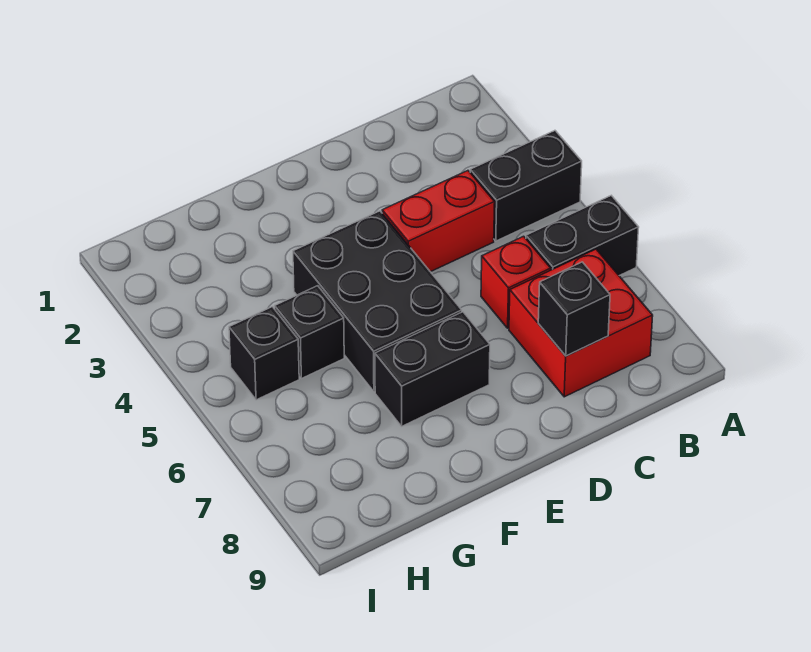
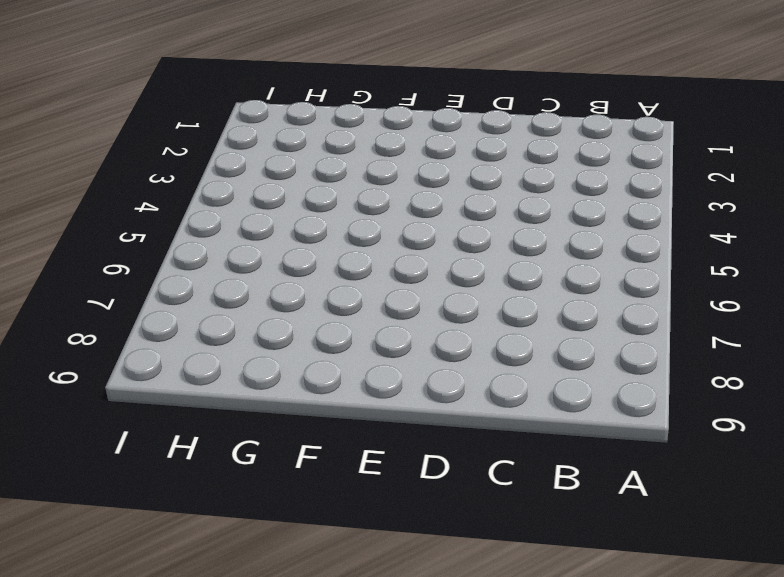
none -> black 1x2 brick [470,131,582,241]
none -> black 1x2 brick [526,196,639,276]

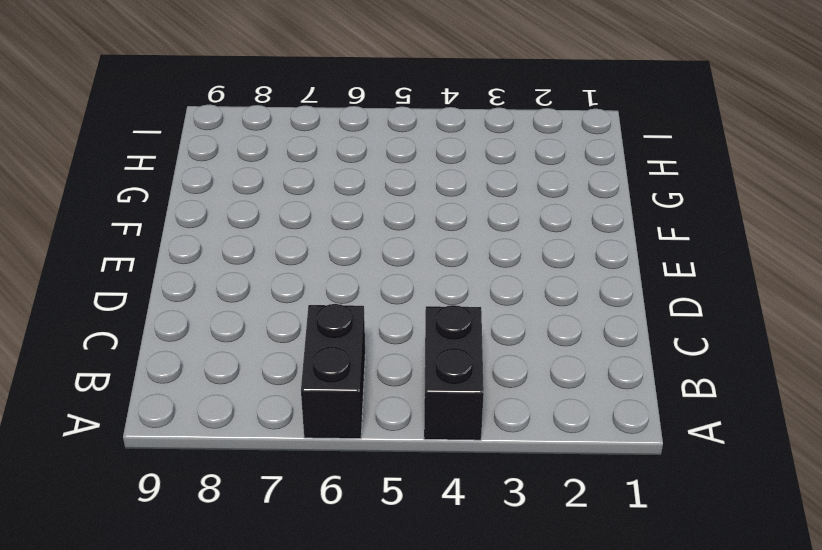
none -> red 2x2 brick [509,249,653,397]
none -> red 1x2 brick [382,171,495,272]

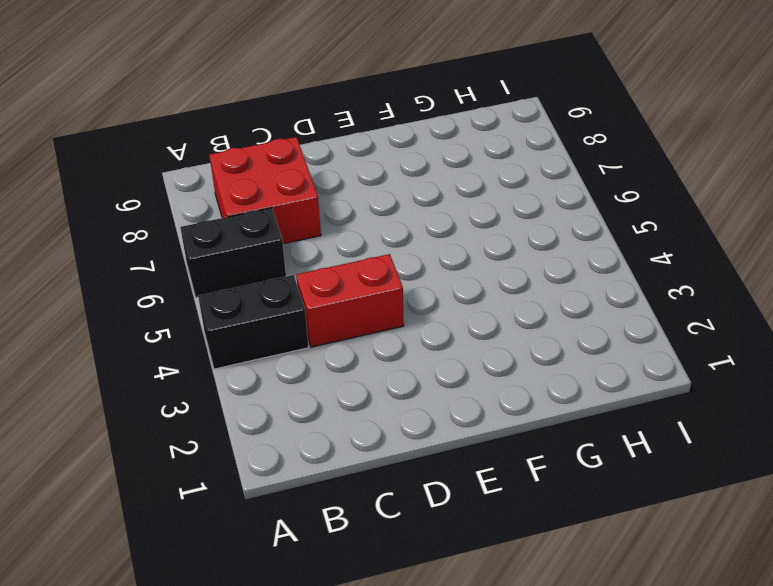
none -> red 1x1 brick [481,236,551,328]
none -> black 2x3 brick [293,211,462,392]

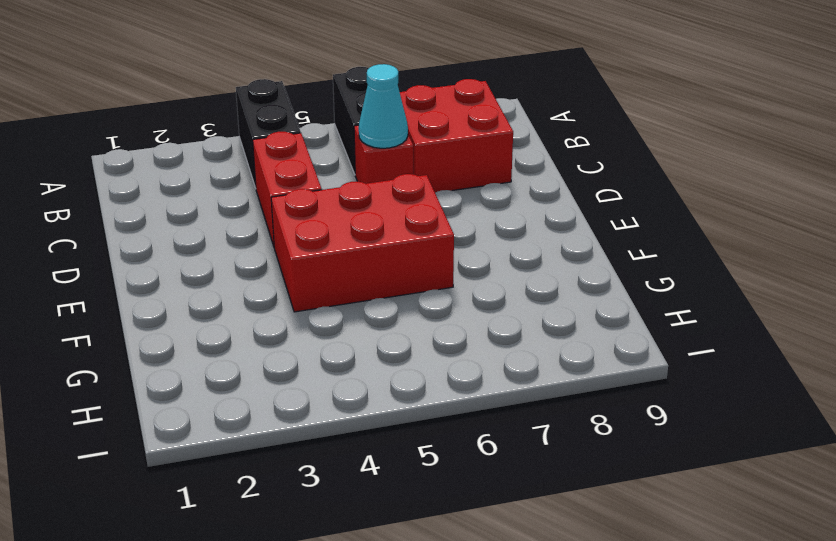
cyan 1x1 cone [359,64,408,148] -> none
red 2x3 brick [271,174,454,312] -> black 2x3 brick [293,211,462,392]
none -> black 1x2 brick [375,312,490,426]
none -> black 1x1 brick [275,286,344,379]

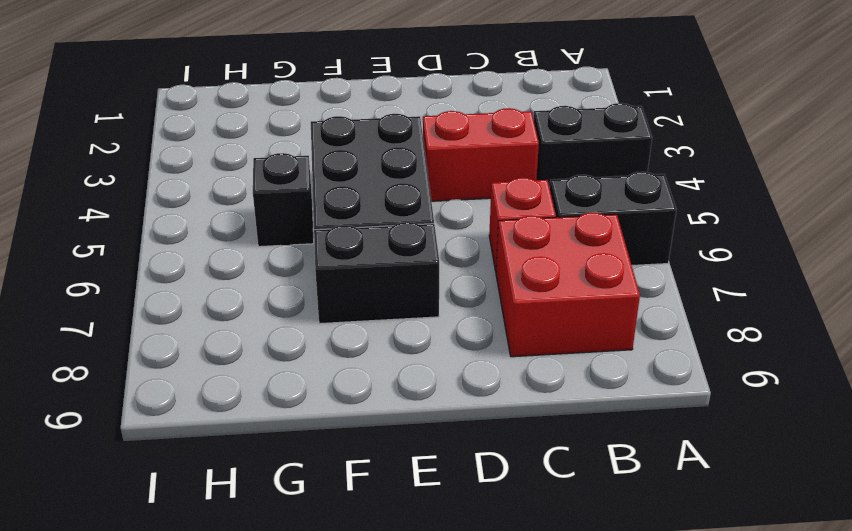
none -> black 1x1 brick [229,307,299,400]
none -> black 1x1 brick [538,262,610,356]

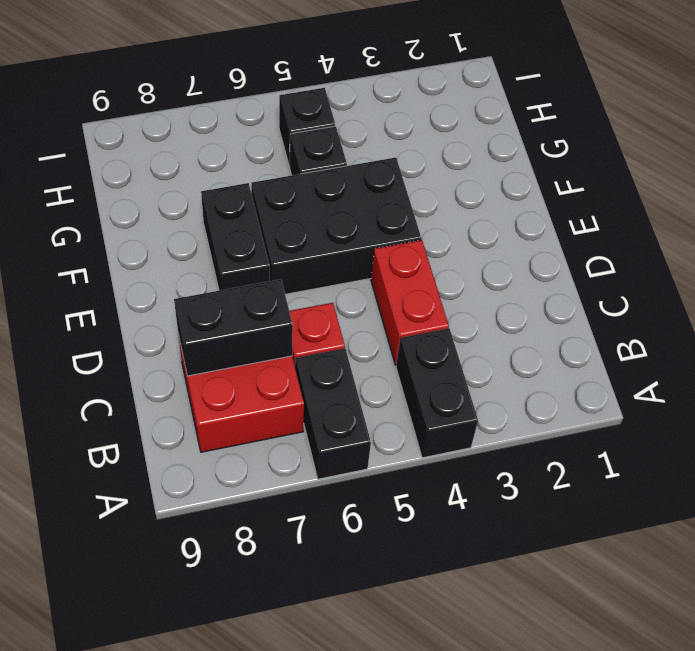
black 1x2 brick [174,279,293,376] -> black 1x1 brick [538,262,610,356]

